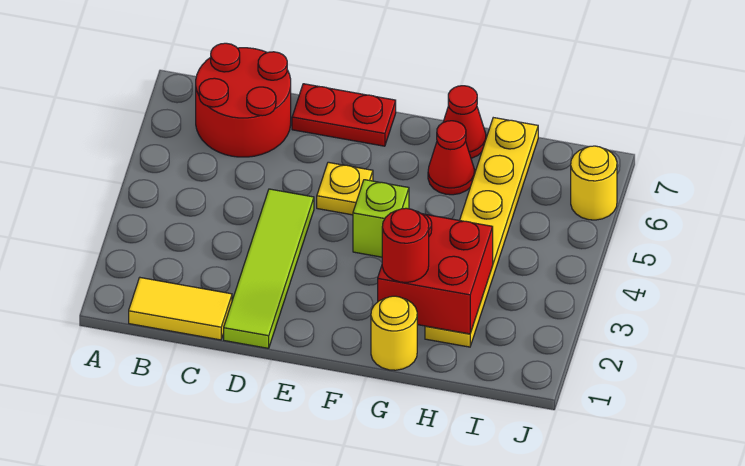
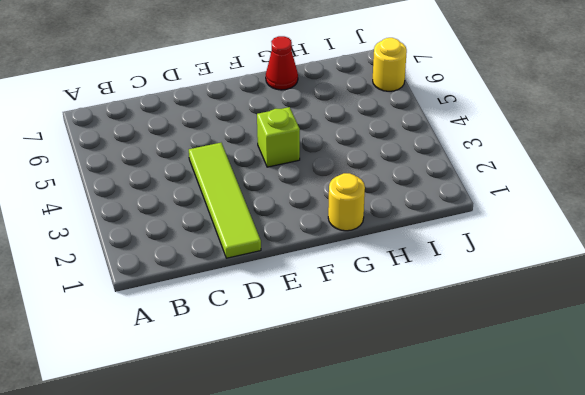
none -> yellow 1x2 tile [129,278,232,340]
none -> red 2x2 round brick [196,43,291,157]
none -> red 1x2 plate [292,84,396,146]

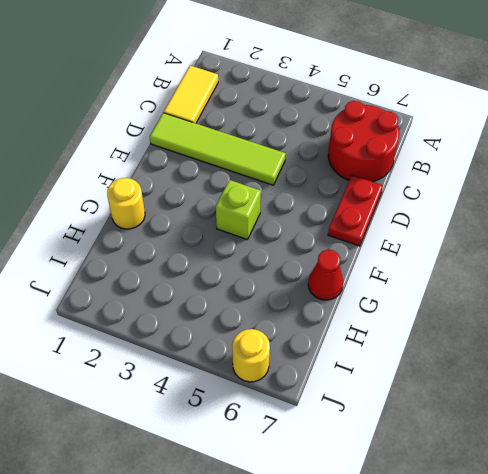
none -> yellow 1x1 plate [317,162,373,215]
none -> red 1x1 cone [428,121,475,195]
none -> yellow 1x6 plate [425,118,538,347]

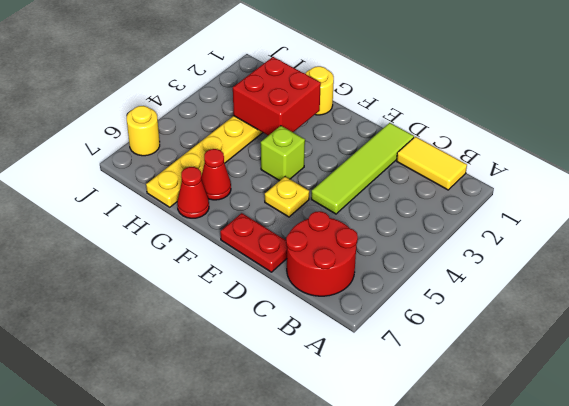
none -> red 1x1 round brick [382,208,429,282]

